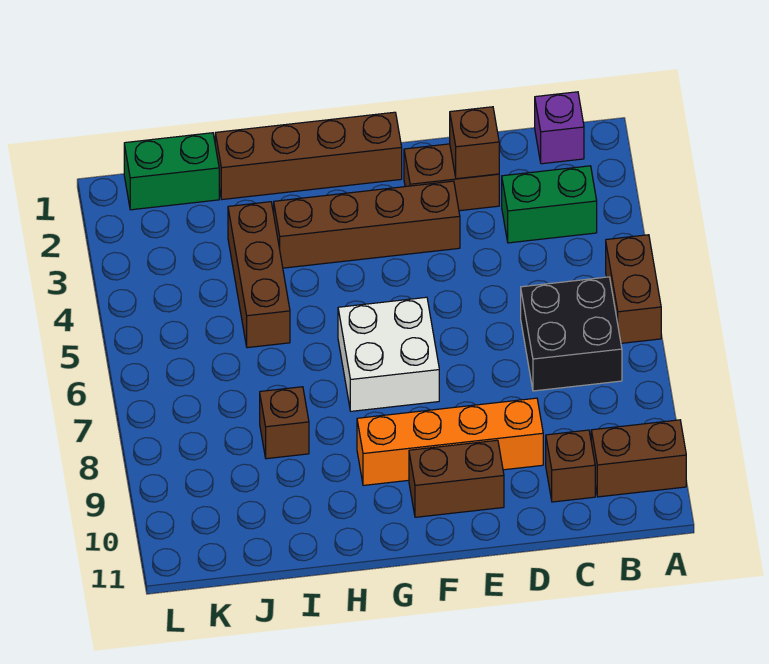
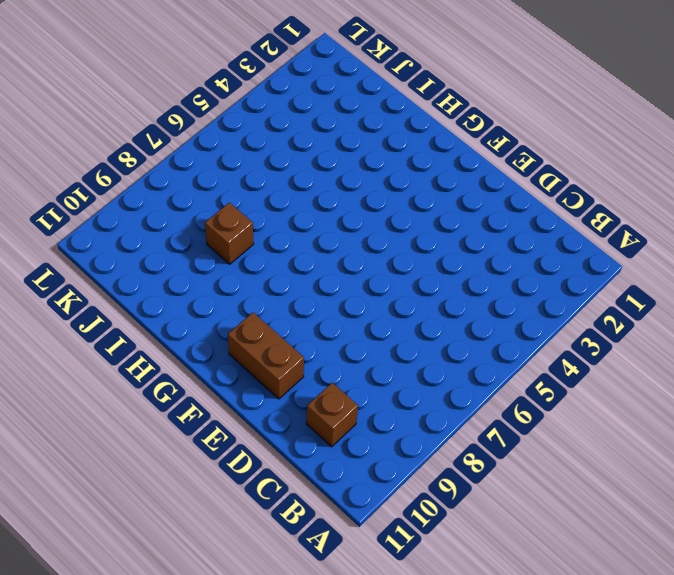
none -> brown 1x2 brick [606,235,661,343]
none -> brown 1x2 brick [591,420,686,497]
none -> purple 1x1 brick [535,92,584,164]

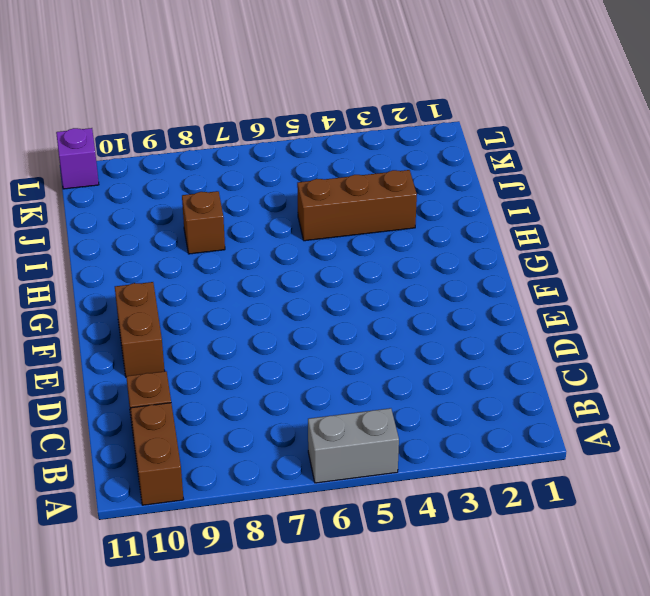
grey 1x2 brick [308,408,399,483] -> brown 1x2 brick [606,235,661,343]
purple 1x1 brick [56,128,99,189] -> purple 1x1 brick moved to [535,92,584,164]
none -> green 1x2 brick [502,166,597,243]
none -> black 2x2 brick [521,277,622,391]
none -> brown 1x2 brick [404,144,499,211]

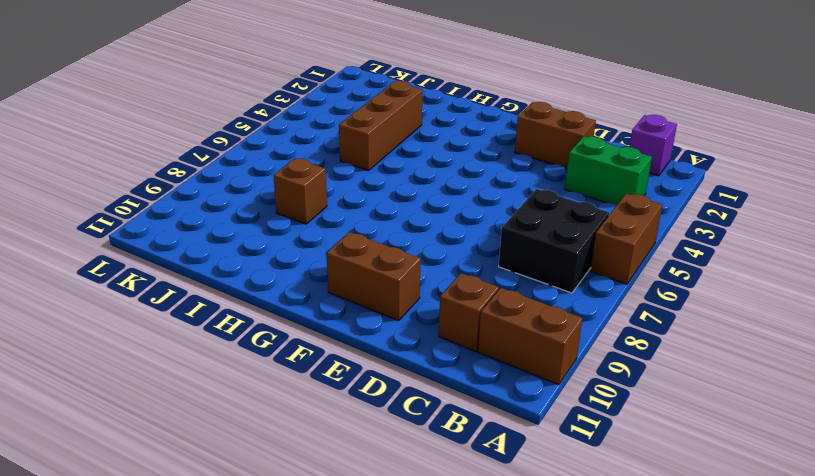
none -> orange 1x4 brick [357,398,543,485]
none -> brown 1x4 brick [274,181,460,268]
none -> brown 1x4 brick [215,112,402,200]

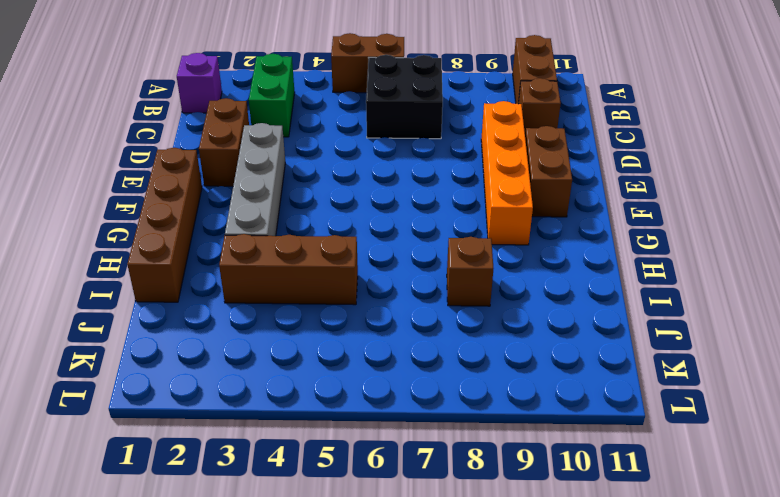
grey 1x4 brick [225,123,285,236] -> brown 1x4 brick [274,181,460,268]
none -> white 2x2 brick [338,297,439,411]
none -> green 1x2 brick [124,133,219,210]
none -> brown 1x1 brick [450,107,499,179]

